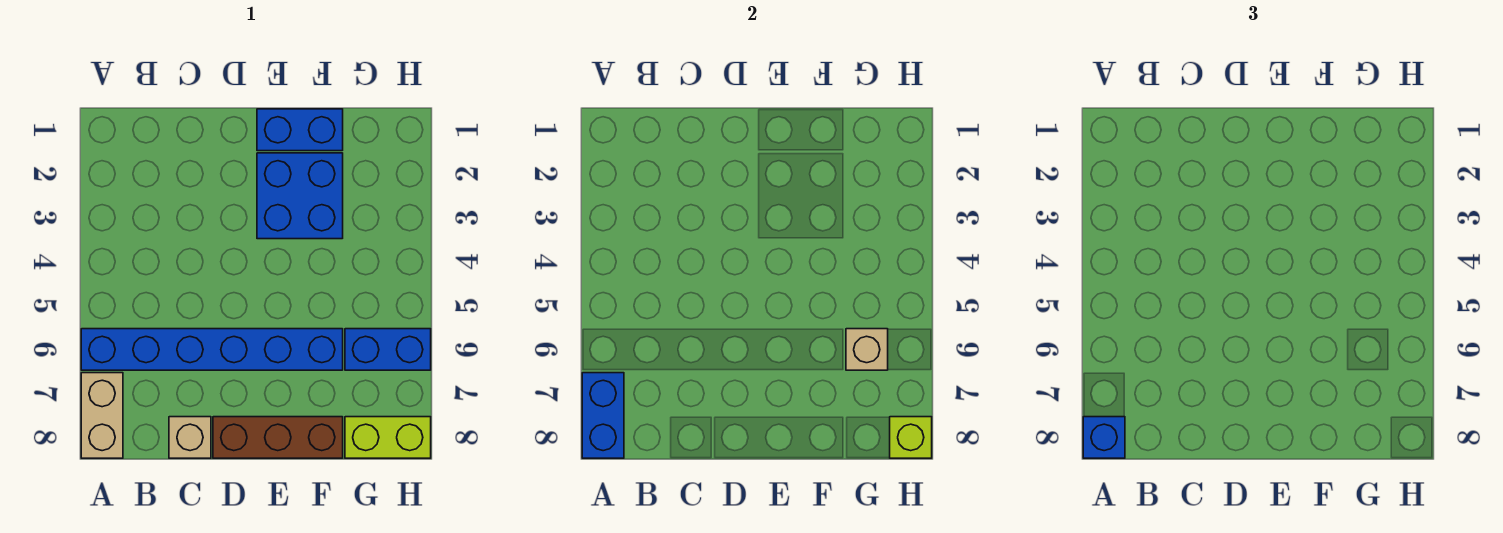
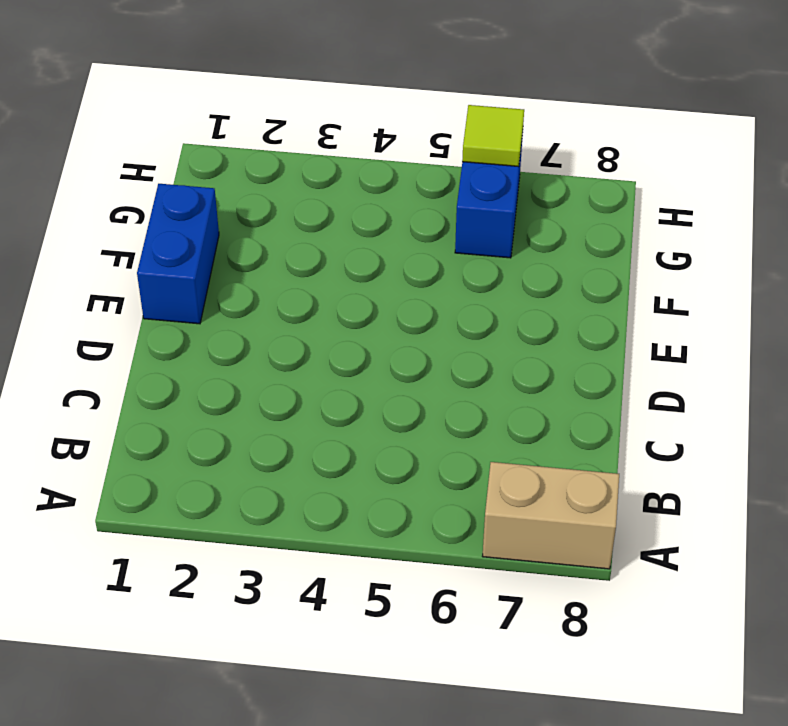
lime 1x1 tile [462,105,524,167] -> none
none -> blue 1x6 brick [81,329,343,370]
none -> tan 1x1 brick [169,417,211,458]
none -> brown 1x3 brick [213,417,343,458]

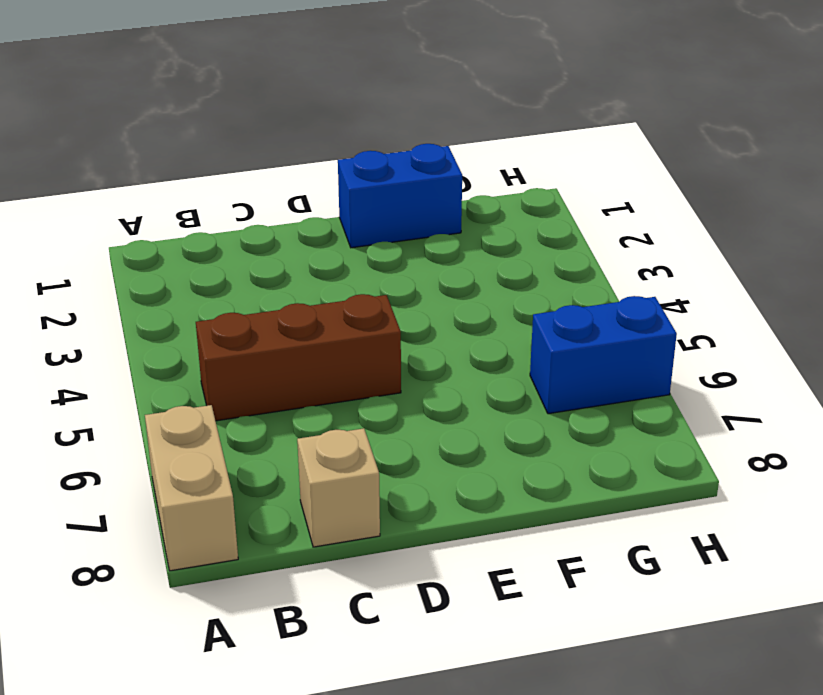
brown 1x3 brick [196,294,401,421] -> brown 1x3 brick moved to [213,417,343,458]
none -> blue 1x6 brick [81,329,343,370]
none -> blue 2x2 brick [257,153,343,239]
none -> lime 1x2 brick [345,417,431,458]

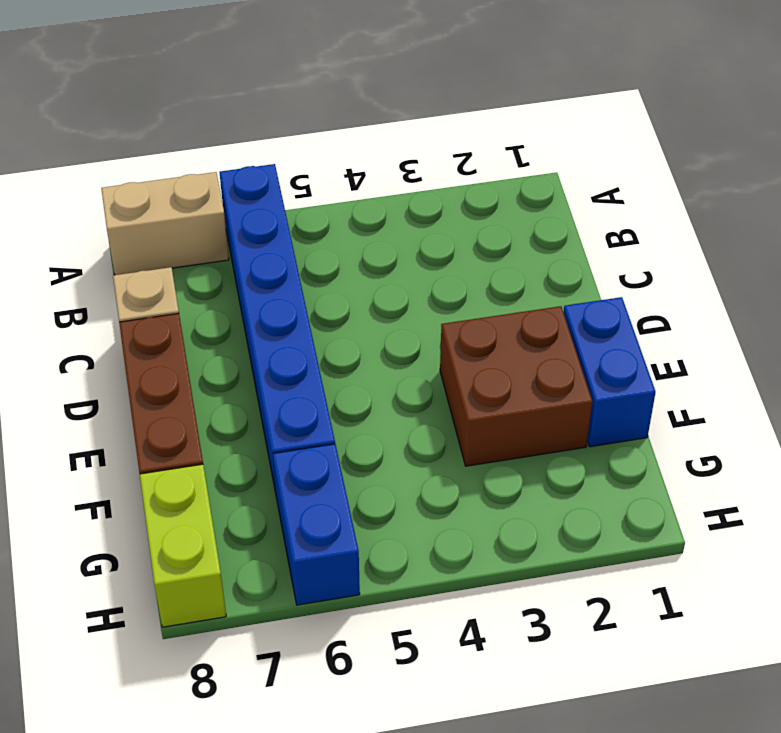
brown 2x2 brick [440,306,593,466] -> blue 2x2 brick [257,153,343,239]
none -> blue 1x2 brick [582,373,624,458]
none -> tan 1x1 brick [846,329,888,370]
none -> lime 1x1 brick [890,417,932,458]

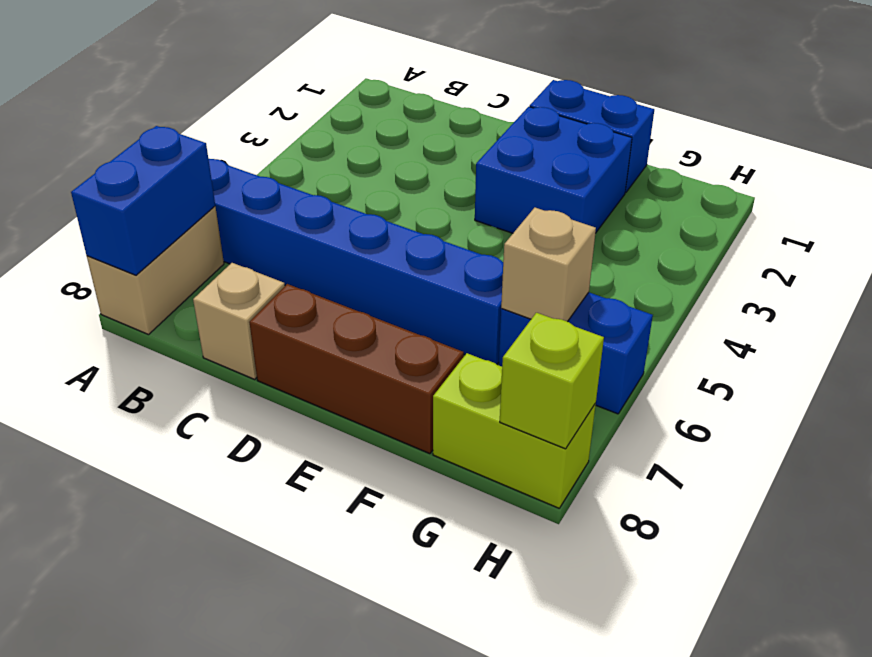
none -> blue 1x1 brick [1083,417,1125,458]

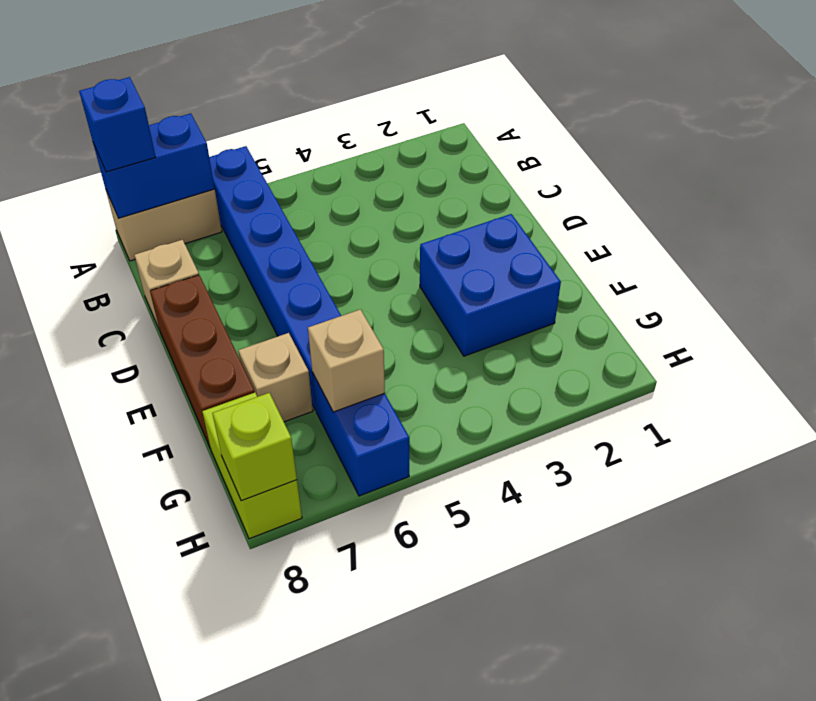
tan 1x1 brick [238,333,313,422] -> none
none -> blue 1x2 brick [257,109,343,151]

